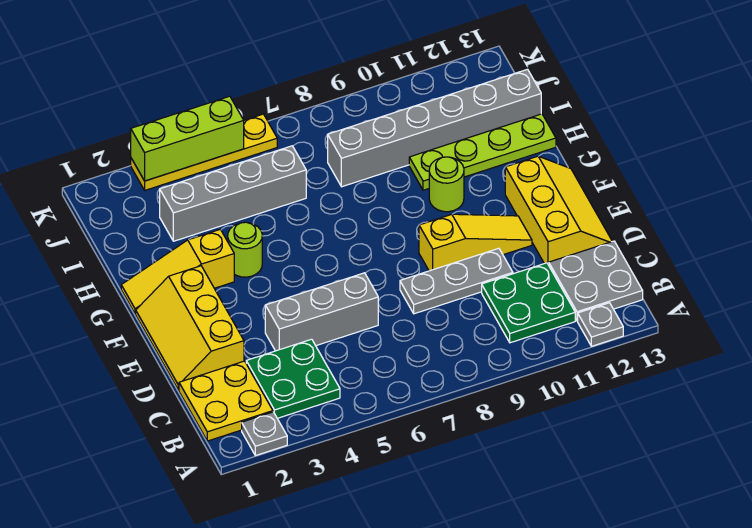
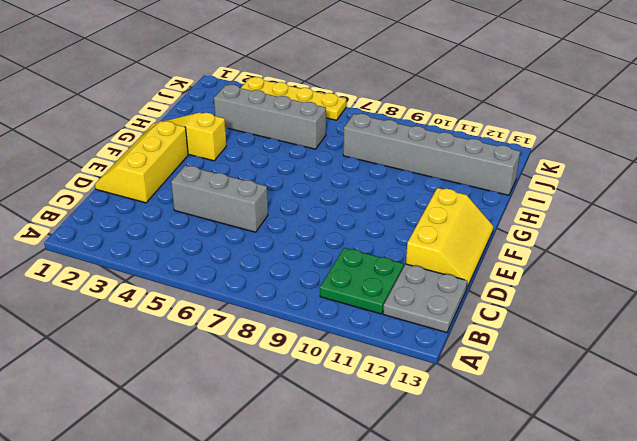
none -> grey 1x1 plate [242,412,287,456]
none -> grey 1x1 plate [578,303,623,346]
none -> yellow 2x2 plate [179,361,273,441]

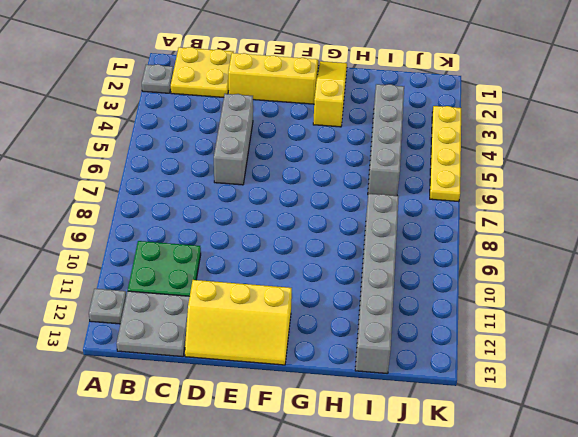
none -> green 2x2 plate [246,339,340,418]
none -> grey 1x3 plate [400,248,513,314]
none -> yellow 1x3 slope [419,214,532,271]

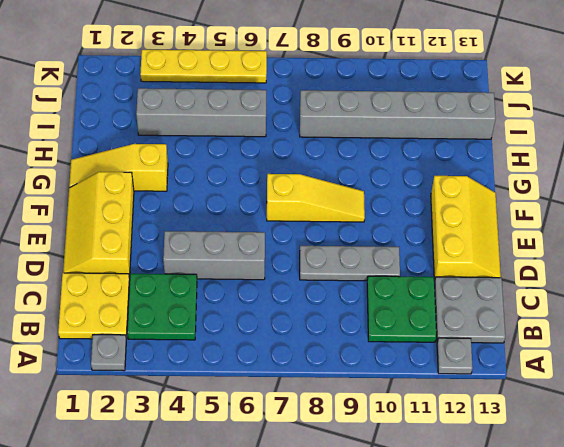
yellow 1x3 slope [267,174,365,222] -> yellow 1x3 slope moved to [419,214,532,271]
none -> lime 1x1 round brick [228,222,262,277]
none -> lime 1x1 round brick [429,157,464,212]
none -> lime 1x4 plate [409,114,556,190]

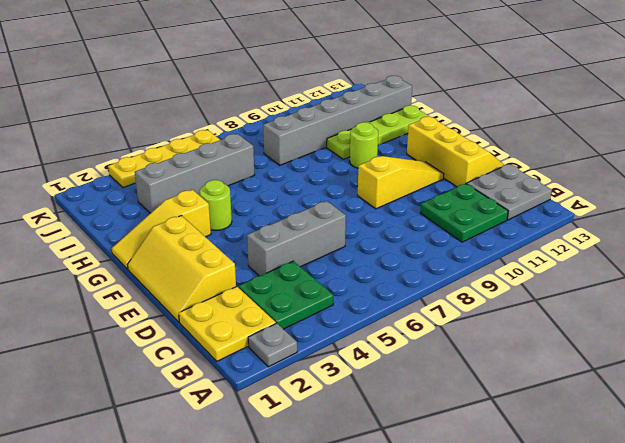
none -> grey 1x1 plate [578,303,623,346]
none -> grey 1x3 plate [400,248,513,314]
none -> lime 1x3 brick [131,96,244,181]

